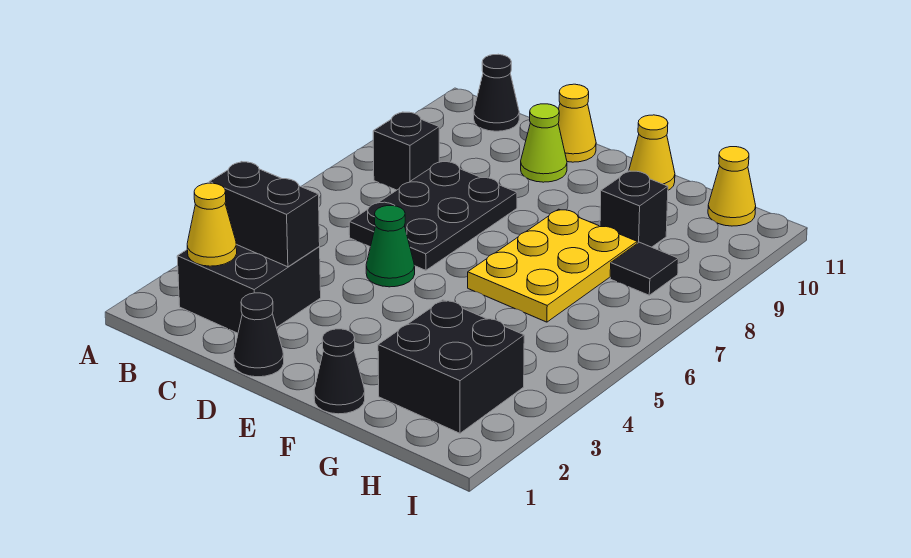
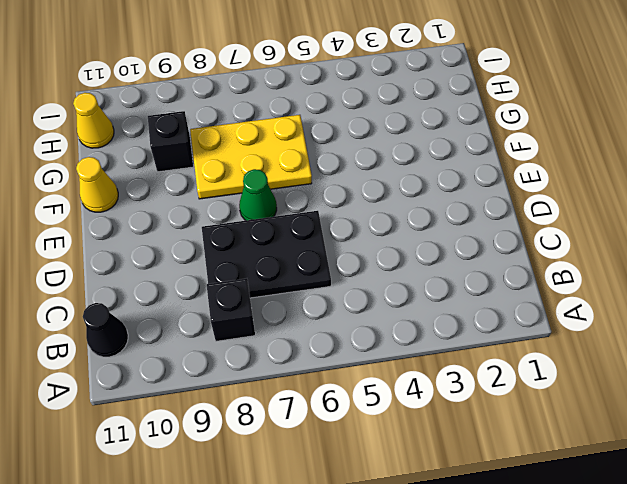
green 1x1 cone [239,169,277,221] -> green 1x1 cone moved to [366,206,415,287]
none -> black 2x2 brick [177,245,321,333]
none -> black 1x1 cone [234,293,284,377]
none -> lime 1x1 cone [521,104,567,182]

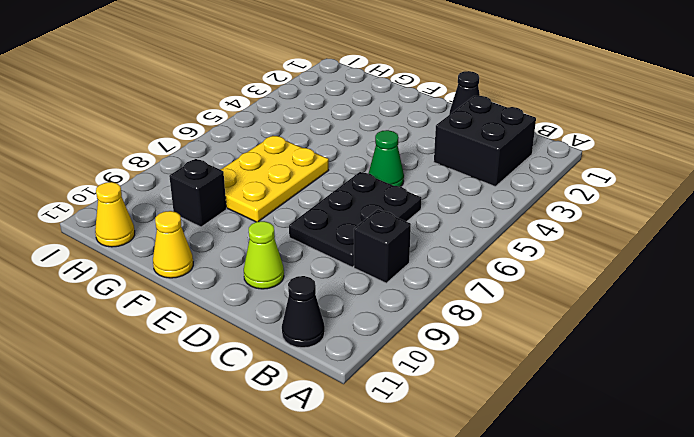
none -> yellow 1x1 cone [558,84,596,162]
none -> black 1x1 cone [314,329,365,414]
none -> black 2x2 brick [378,300,524,433]

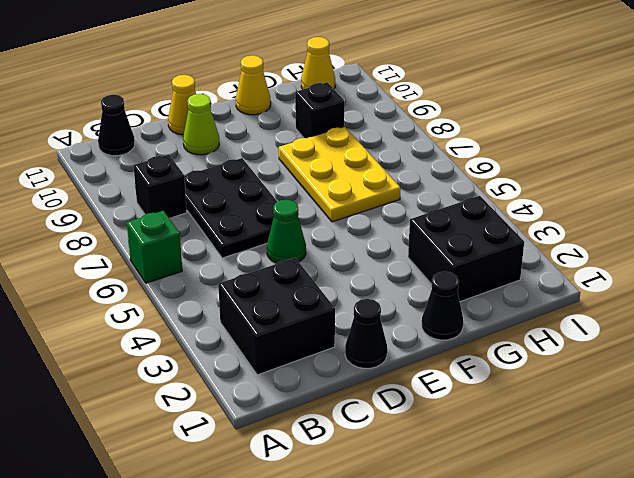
green 1x1 brick [127,211,182,283] -> none
none -> black 1x1 tile [610,242,678,295]
none -> yellow 1x1 cone [187,183,237,266]
none -> black 1x2 brick [209,162,320,267]

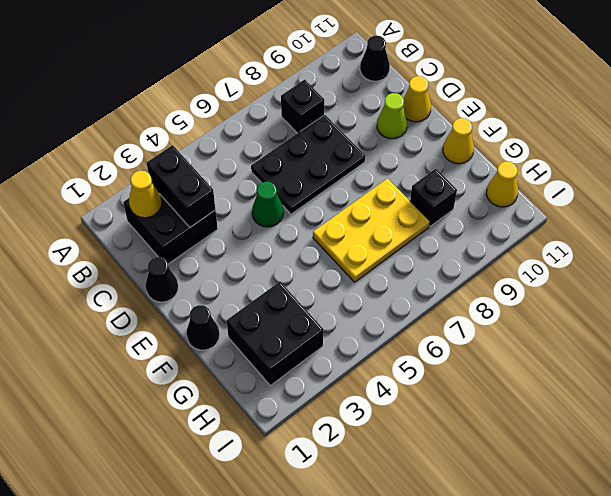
none -> black 1x1 tile [610,242,678,295]

